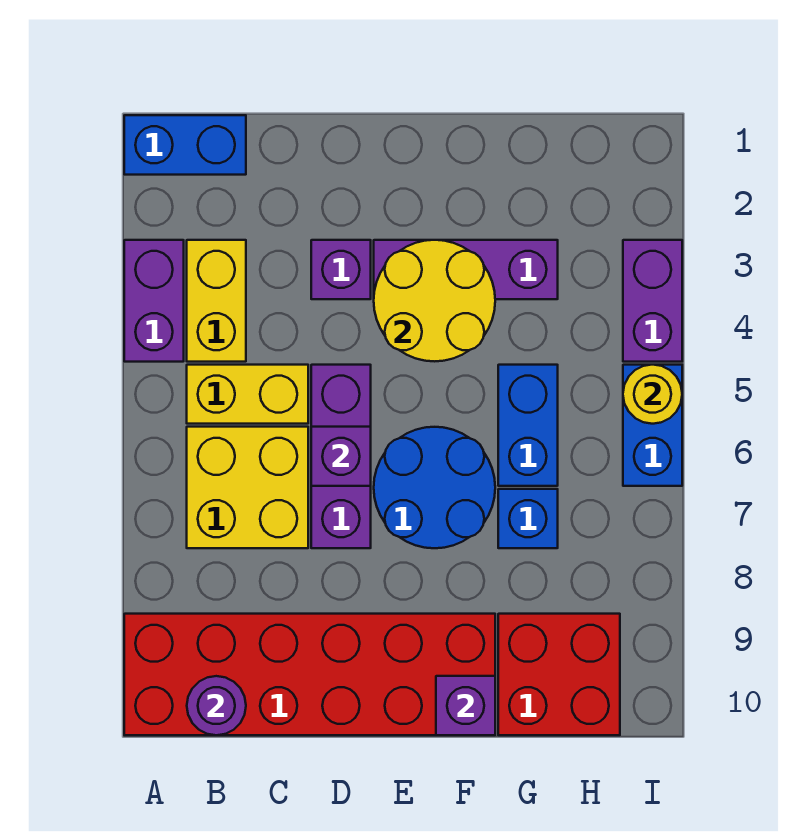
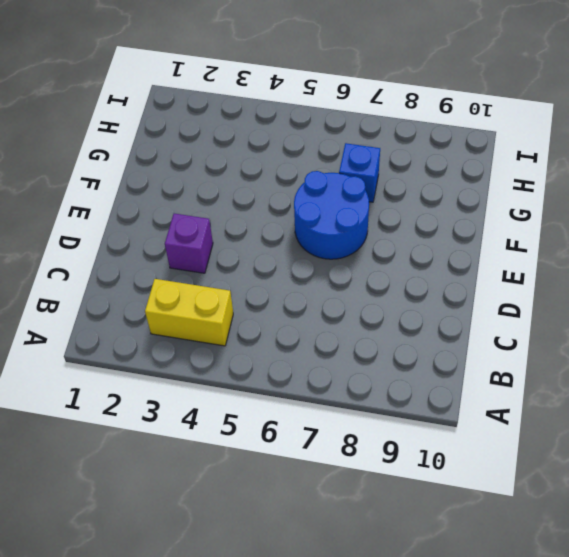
none -> blue 1x2 brick [124,115,246,175]
none -> purple 1x2 brick [124,240,184,362]
none -> red 2x6 brick [124,614,495,735]

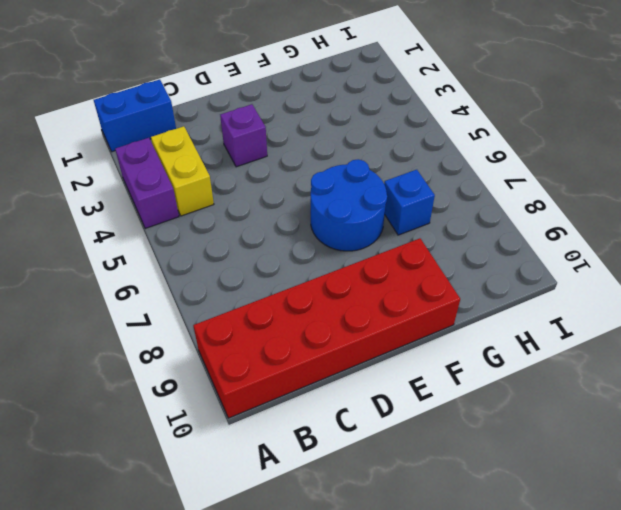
none -> yellow 1x2 brick [187,365,308,424]
none -> yellow 2x2 brick [187,427,308,548]
none -> purple 1x3 brick [311,365,371,548]

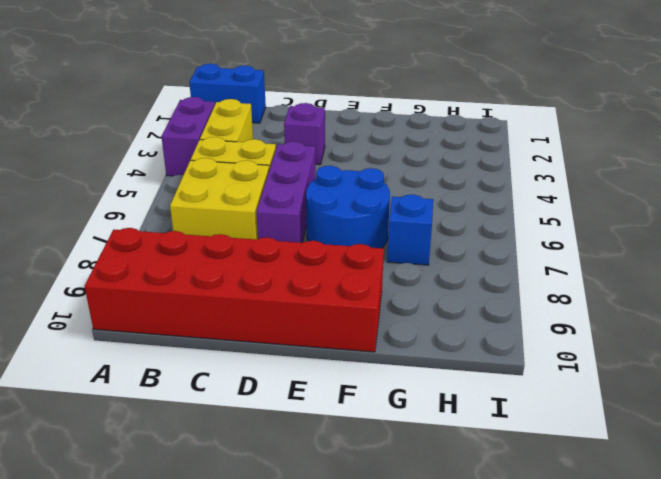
none -> purple 1x3 brick [374,240,558,299]
none -> blue 1x2 brick [498,365,558,486]
none -> red 2x2 brick [498,614,620,735]

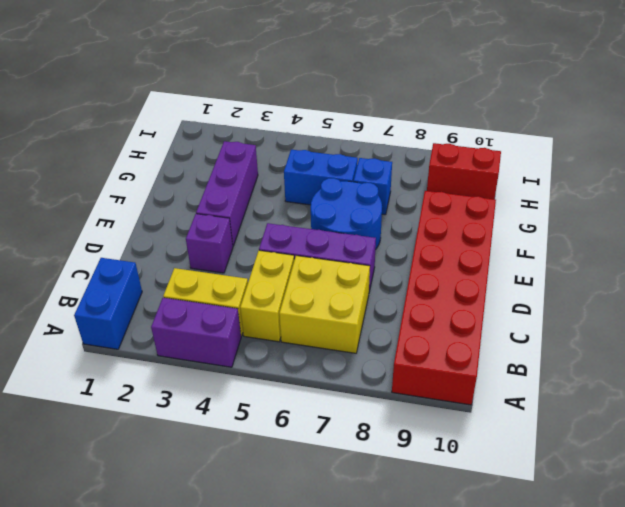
red 1x2 brick [427,143,501,199] -> red 2x2 brick [498,614,620,735]
none -> purple 1x2 brick [623,240,682,362]
none -> blue 1x2 brick [623,365,682,486]
none -> purple 1x1 round brick [187,676,246,735]

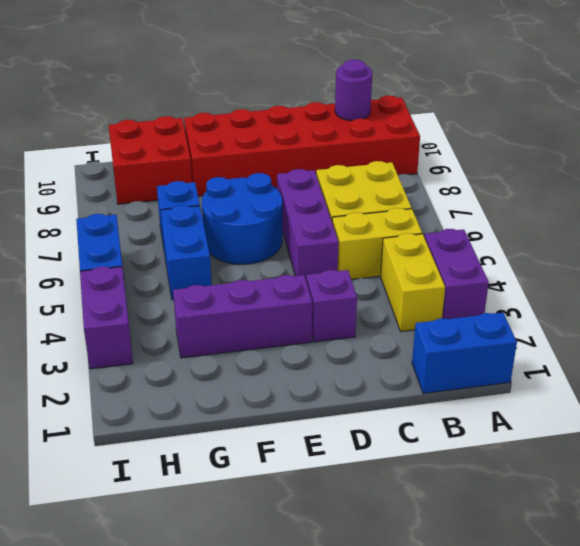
none -> purple 1x1 brick [311,427,371,486]
none -> yellow 2x2 round brick [374,240,495,361]
none -> purple 1x1 brick [436,676,495,735]

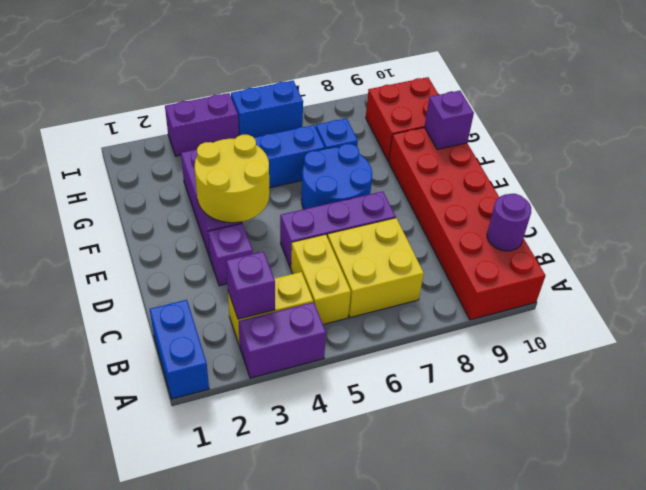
purple 1x1 brick [226,251,275,319] -> purple 1x1 brick moved to [311,427,371,486]
none -> yellow 1x1 round brick [623,365,682,424]

